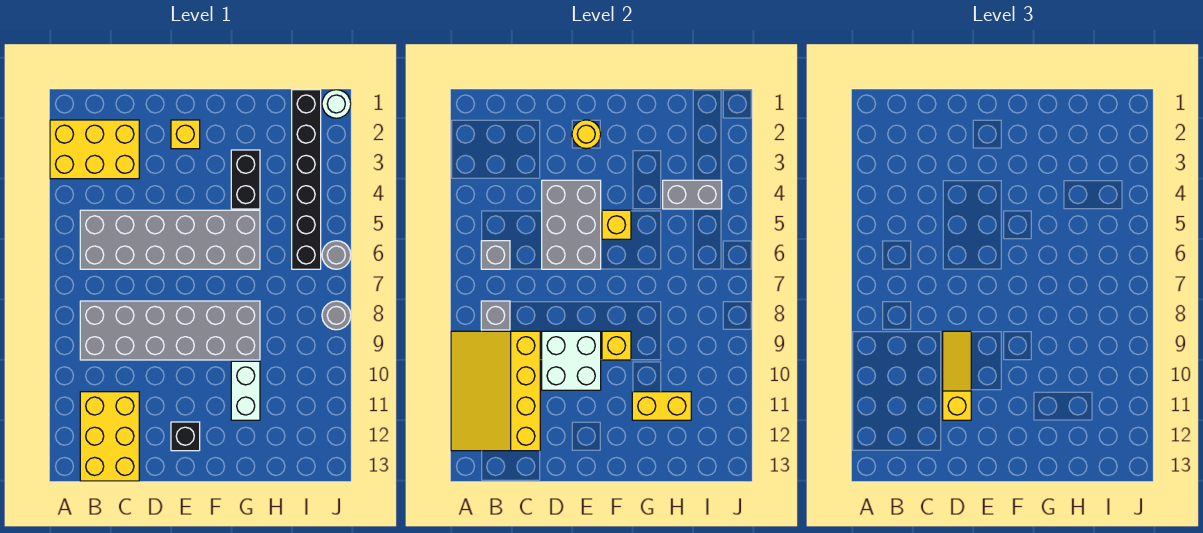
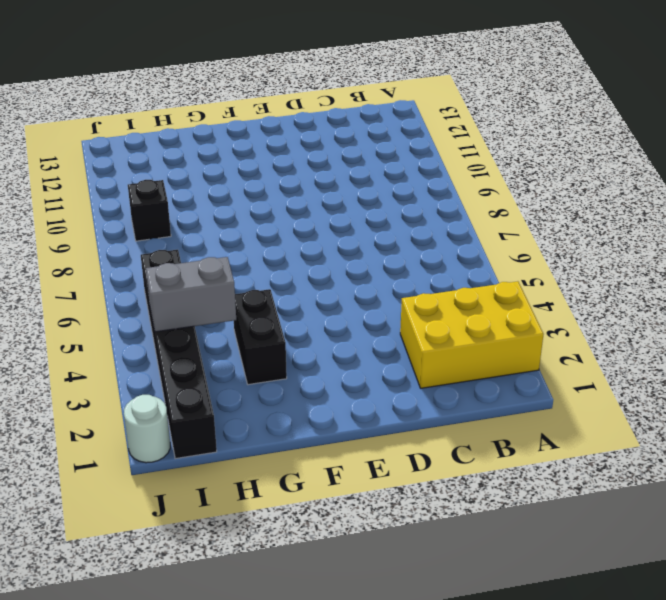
black 1x1 brick [128,180,171,241] -> black 1x1 brick moved to [171,422,200,451]
none -> grey 2x6 brick [80,210,260,269]
none -> grey 2x6 brick [80,301,260,360]
none -> yellow 2x3 brick [80,392,139,481]

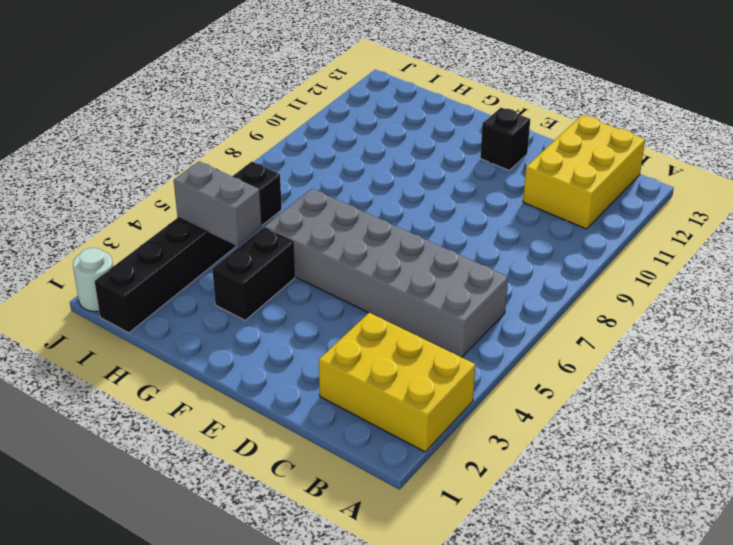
none -> grey 2x6 brick [80,301,260,360]
none -> yellow 1x1 brick [171,120,200,149]
none -> white 1x2 brick [231,361,260,420]

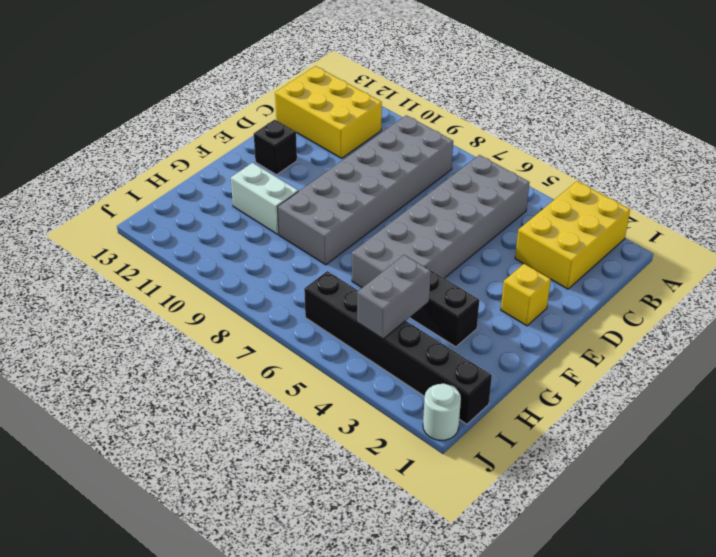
none -> grey 1x1 round brick [322,241,351,269]
none -> grey 1x1 round brick [322,301,351,330]
none -> yellow 3x4 slope [451,331,540,451]

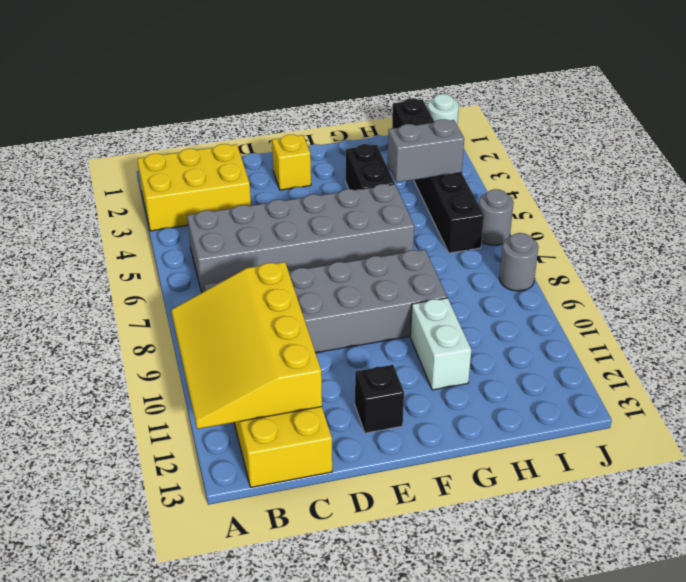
none -> grey 1x1 brick [481,241,510,269]
none -> grey 1x1 brick [481,301,510,330]
none -> grey 2x3 brick [542,180,601,269]

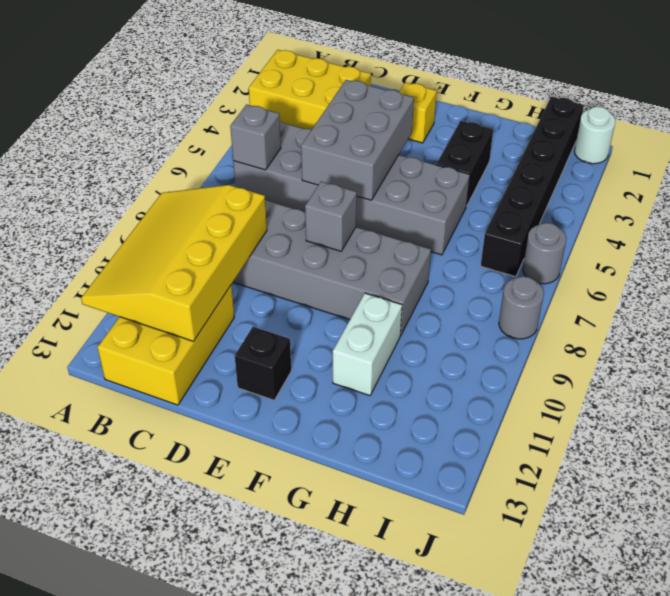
grey 1x1 brick [305,182,357,251] -> grey 1x1 brick moved to [481,301,510,330]
none -> white 2x2 brick [542,331,601,390]
none -> yellow 1x1 round brick [572,120,601,149]
none -> yellow 1x1 brick [602,210,631,239]

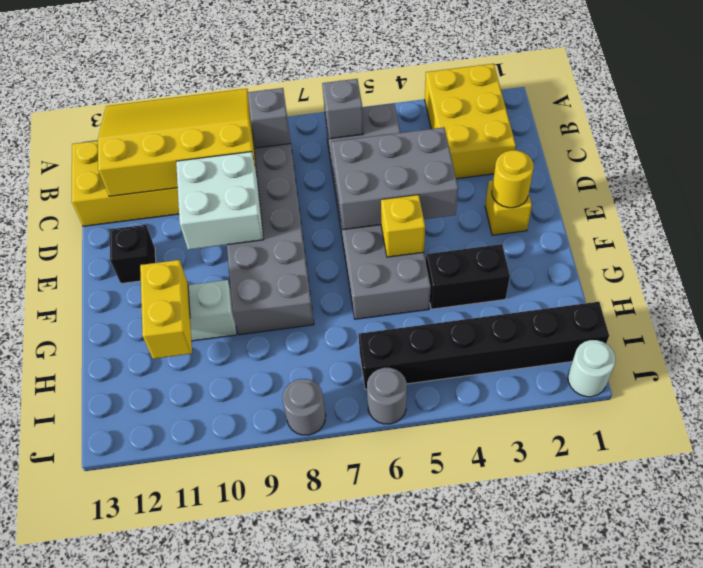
none -> yellow 1x1 brick [602,331,631,360]
none -> grey 1x2 brick [663,180,722,209]
none -> yellow 1x3 slope [943,331,971,420]

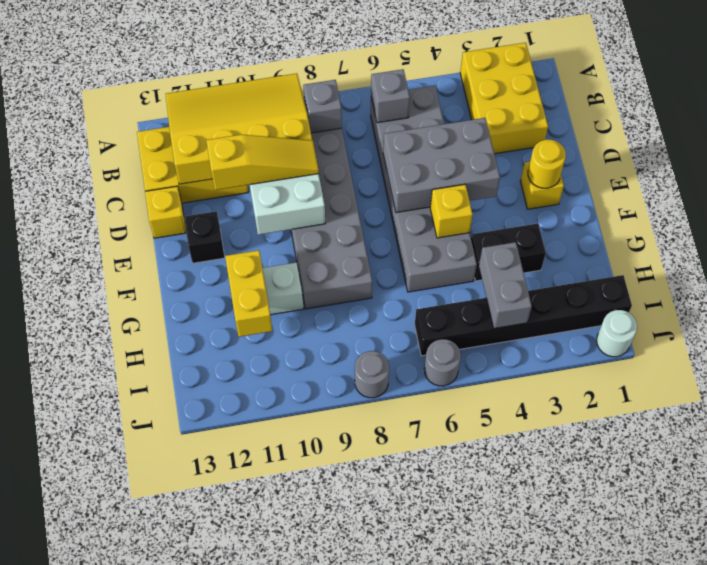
yellow 1x1 brick [145,186,186,238] -> yellow 1x1 brick moved to [602,331,631,360]

